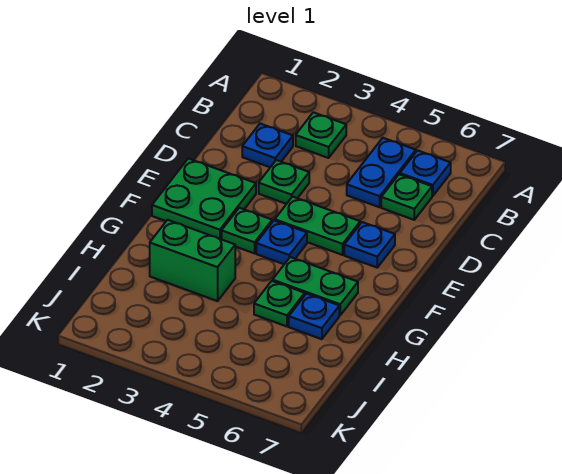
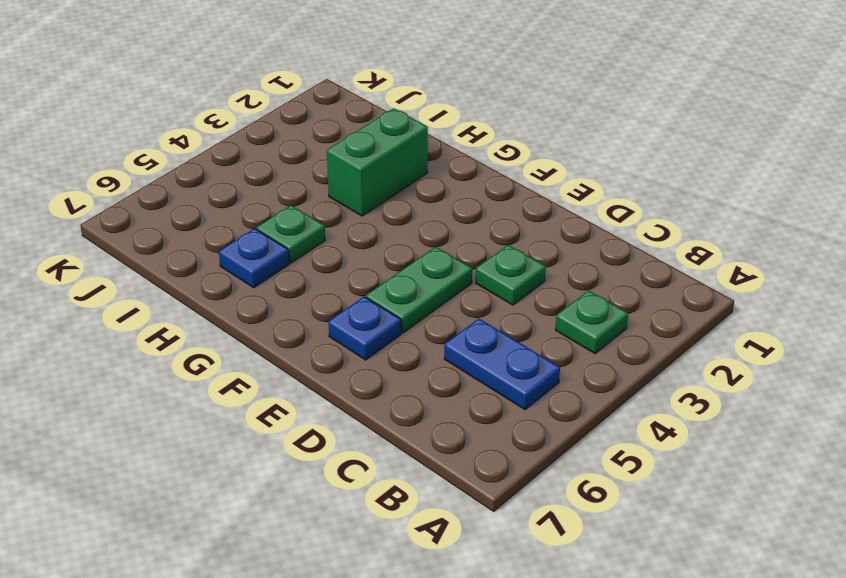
none -> blue 1x1 plate [400,150,451,196]
none -> blue 1x1 plate [242,124,293,167]
none -> green 1x1 plate [381,174,432,220]

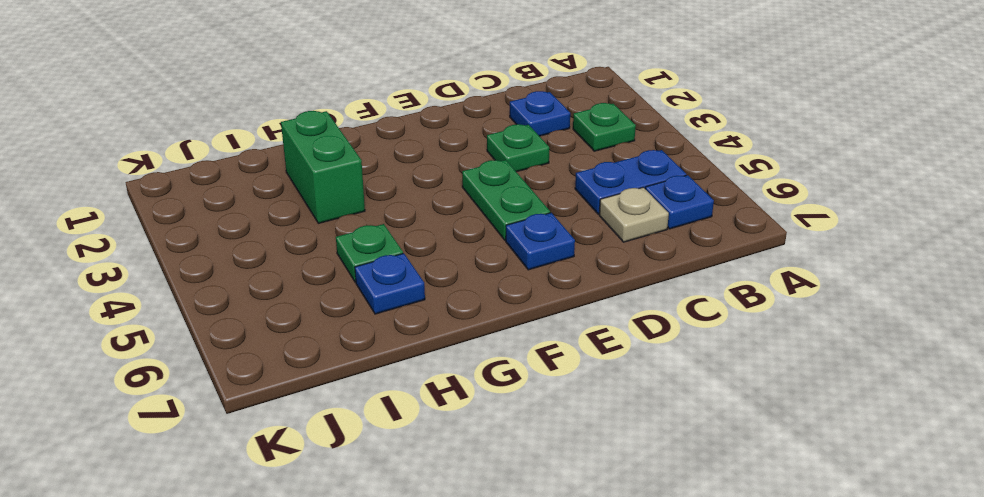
tan 1x1 plate [599,187,669,242] -> green 1x1 plate [381,174,432,220]
none -> green 2x2 plate [152,159,256,239]
none -> green 1x1 plate [222,208,272,253]
none -> blue 1x1 plate [256,220,307,264]

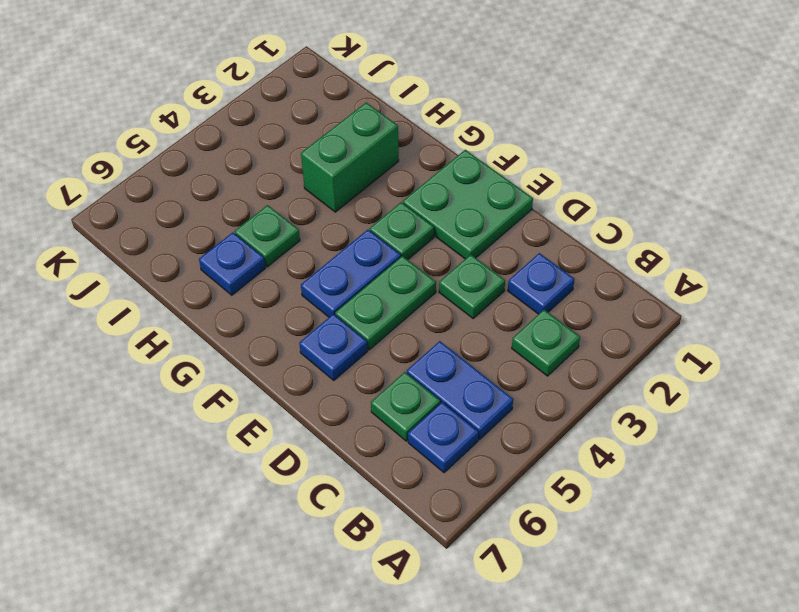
blue 1x2 plate [301,230,401,317] -> blue 1x1 plate [256,220,307,264]
none -> green 1x2 plate [273,257,358,315]

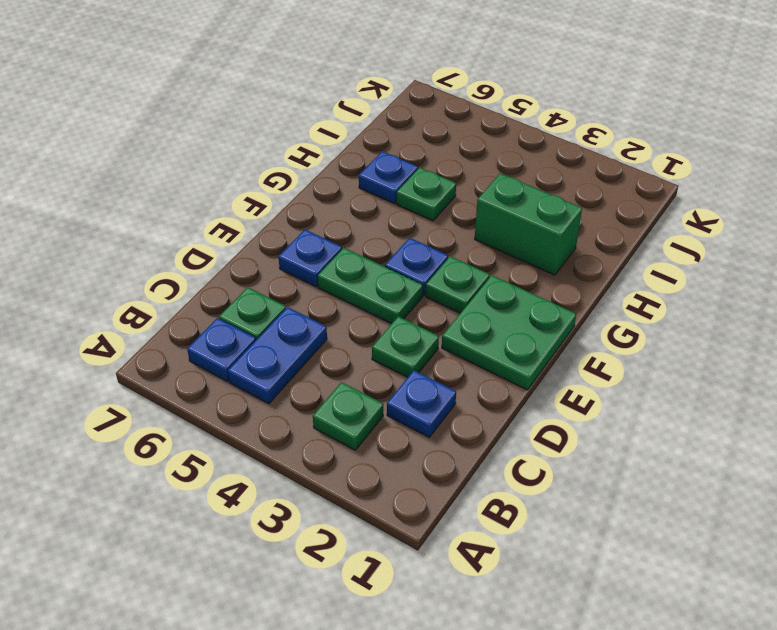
none -> green 1x2 plate [273,257,358,315]

